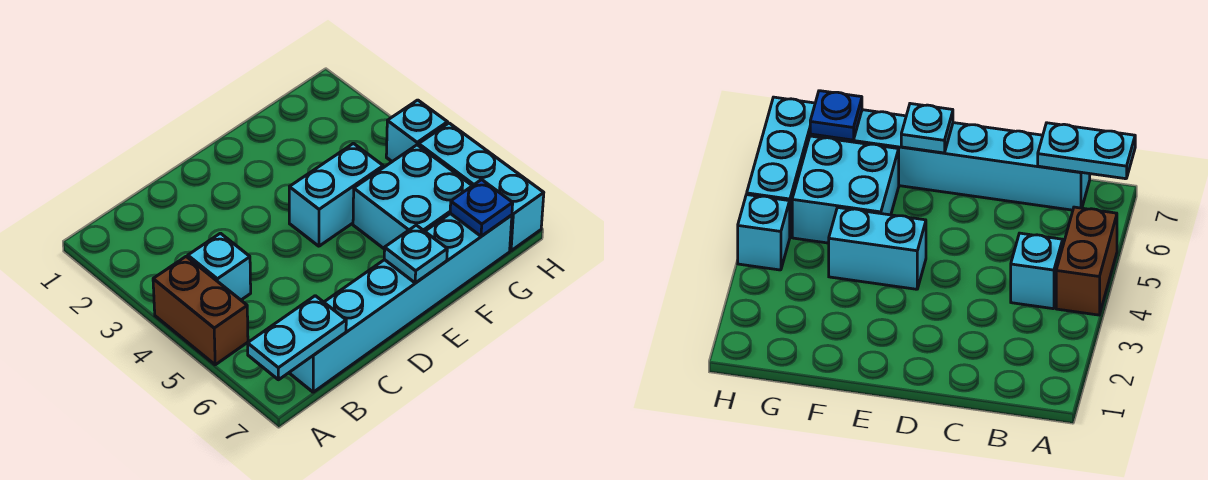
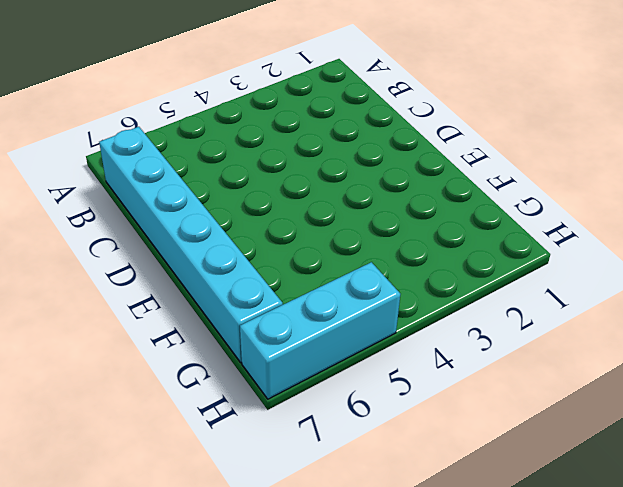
none -> brown 1x2 brick [153,257,248,365]
none -> cyan 1x1 brick [188,233,251,300]

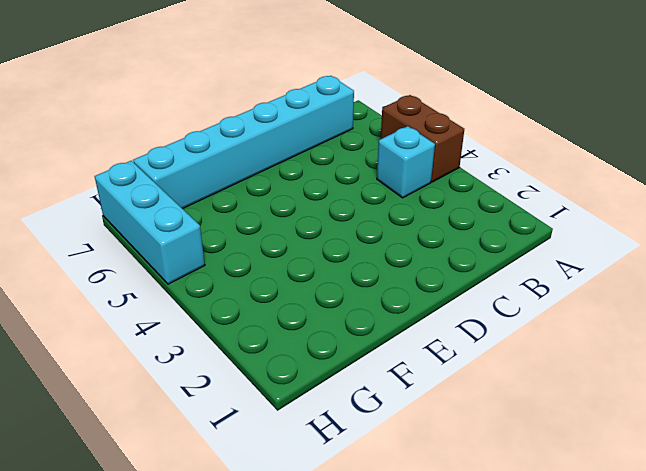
none -> cyan 1x2 brick [289,143,383,246]
none -> cyan 2x2 brick [353,145,472,249]

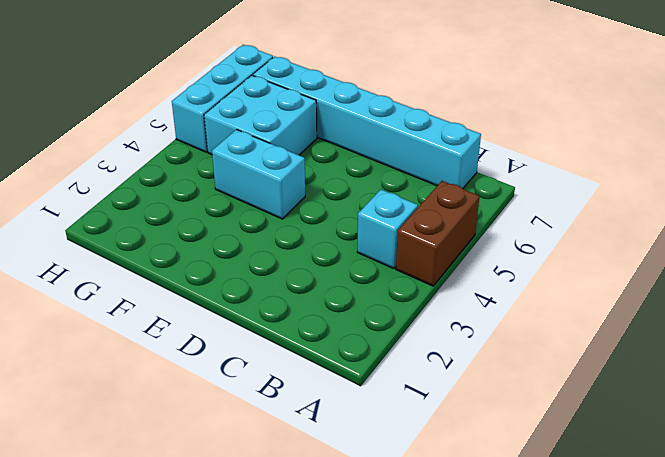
none -> cyan 1x1 brick [386,100,448,162]
none -> cyan 1x2 plate [248,296,346,380]

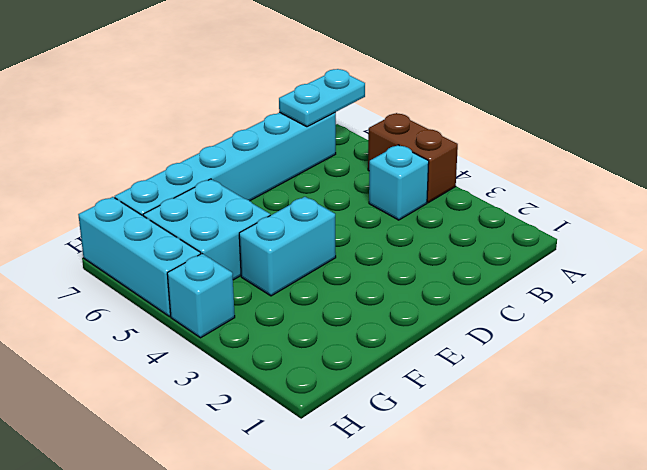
none -> cyan 1x1 plate [384,225,447,283]
none -> blue 1x1 plate [450,180,513,236]

